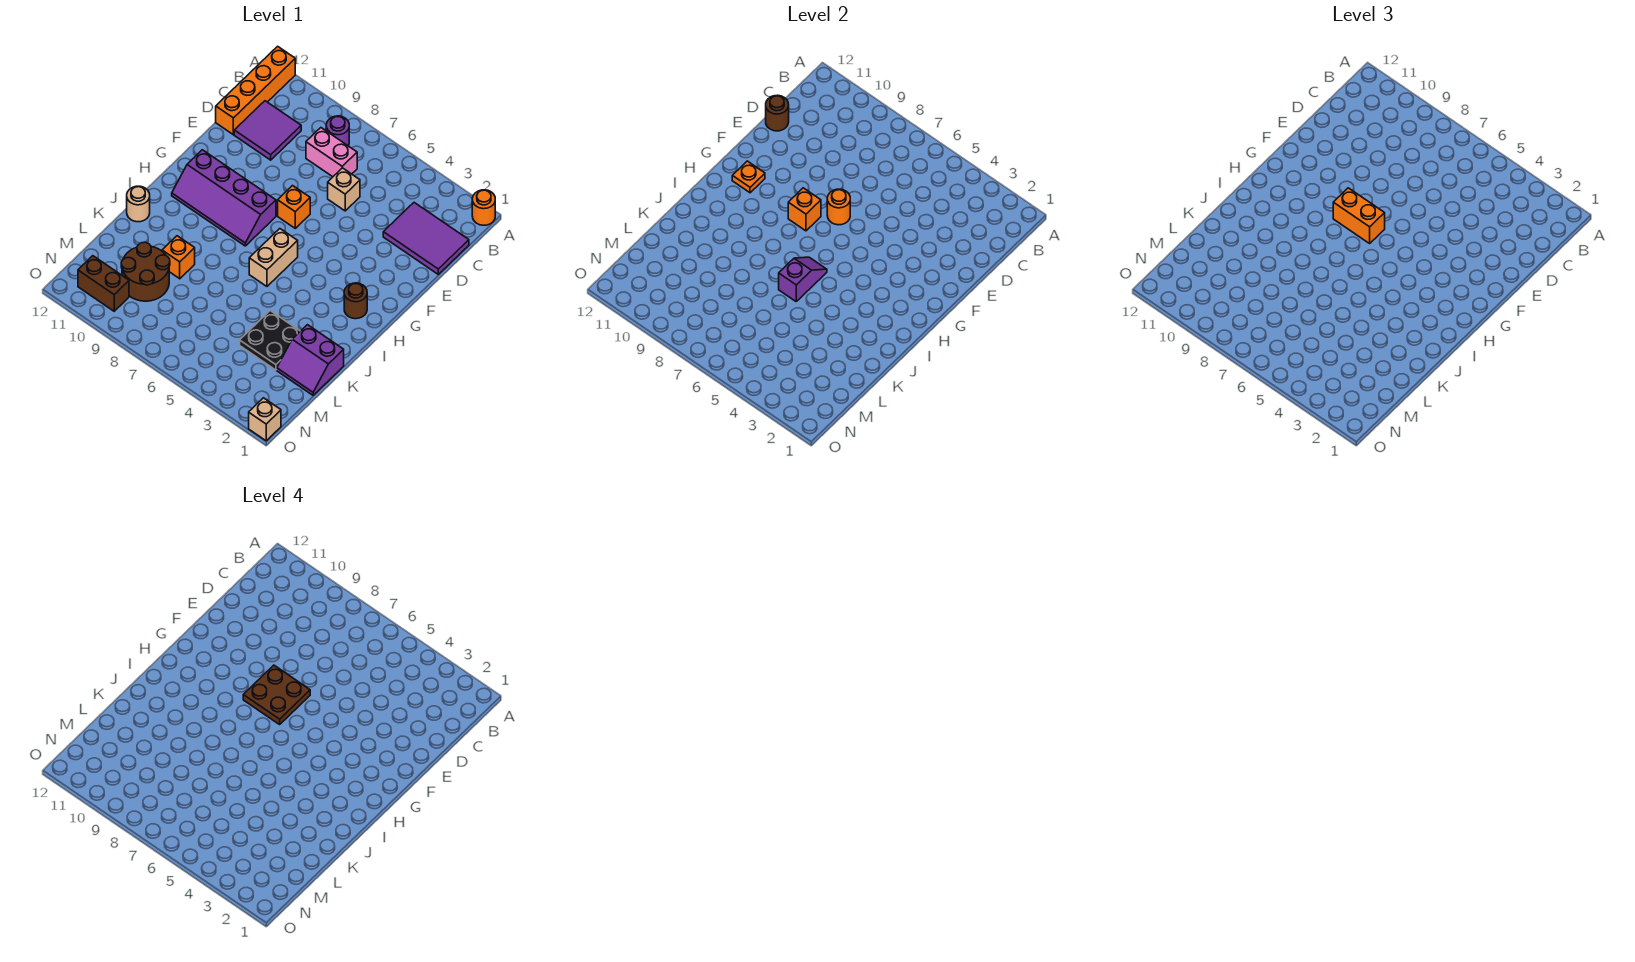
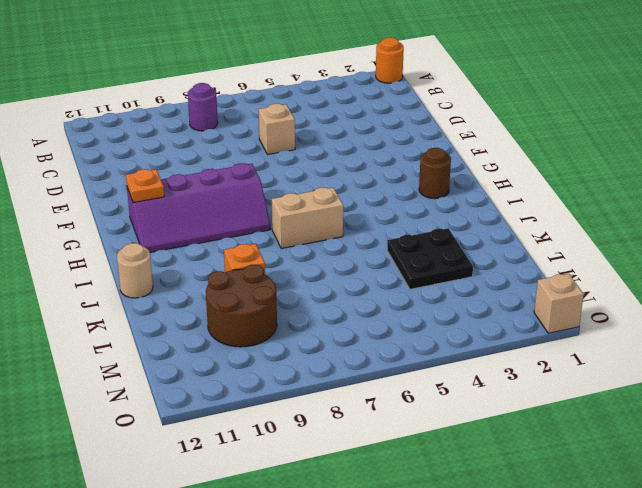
tan 1x2 brick [272,188,343,249] -> tan 1x2 brick turned to [249,229,298,286]
none -> orange 1x4 brick [216,46,295,135]
none -> purple 2x3 tile [383,203,469,274]
none -> pink 1x2 brick [306,128,357,177]

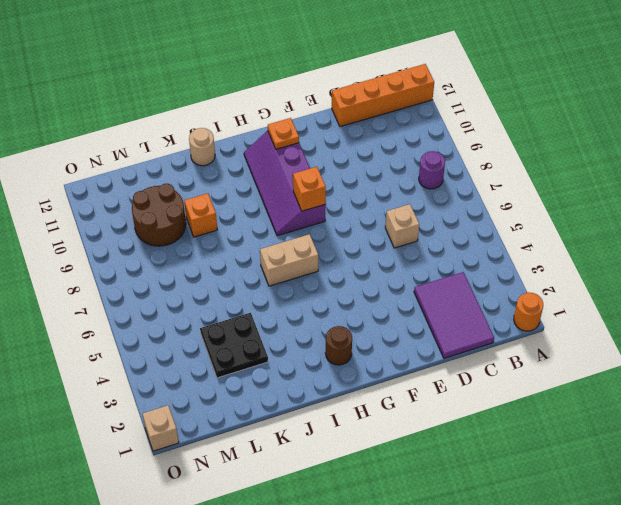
none -> pink 1x2 brick [306,128,357,177]
none -> purple 2x2 tile [234,101,301,160]
none -> orange 1x1 brick [278,186,310,228]

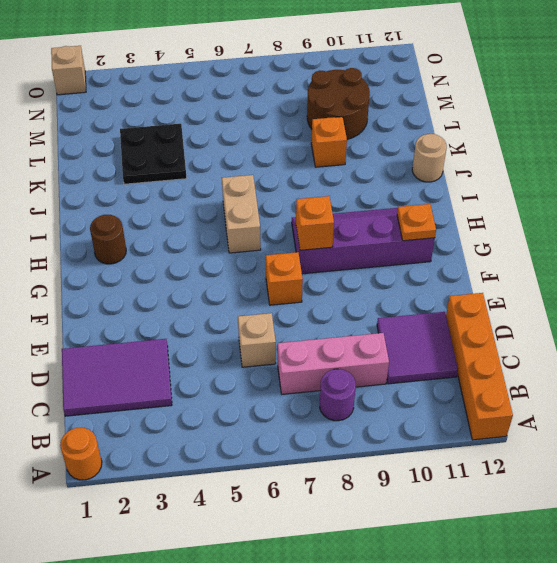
pink 1x3 brick [278,333,389,394] -> pink 1x2 brick [306,128,357,177]
none -> purple 2x2 slope [277,325,344,395]
none -> brown 1x2 brick [78,256,129,311]
none -> brown 1x1 round brick [766,95,789,131]

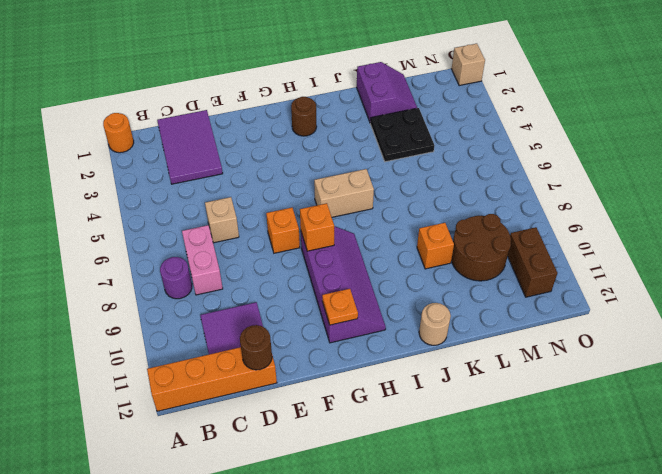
none -> orange 1x1 round brick [827,189,850,225]
none -> purple 1x2 slope [779,257,827,301]
none -> orange 1x2 brick [1333,188,1385,243]

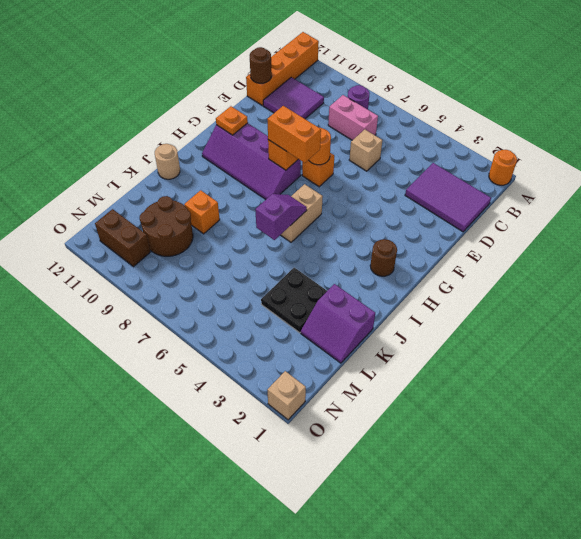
none -> brown 2x2 plate [243,665,310,724]

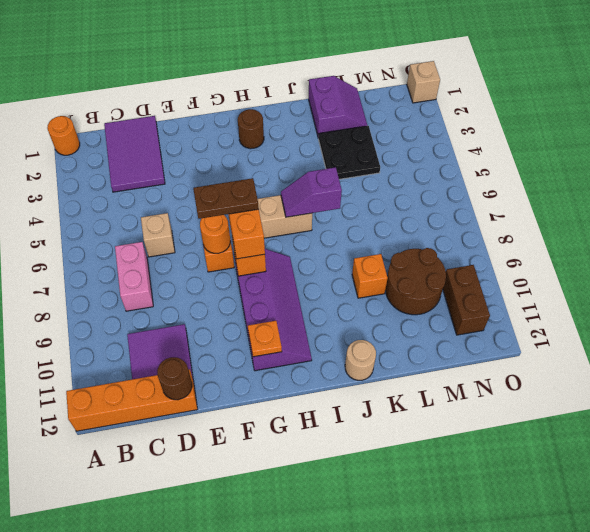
brown 1x2 plate [193,178,259,219] -> brown 2x2 plate [243,665,310,724]
none -> purple 1x1 round brick [326,116,349,146]

